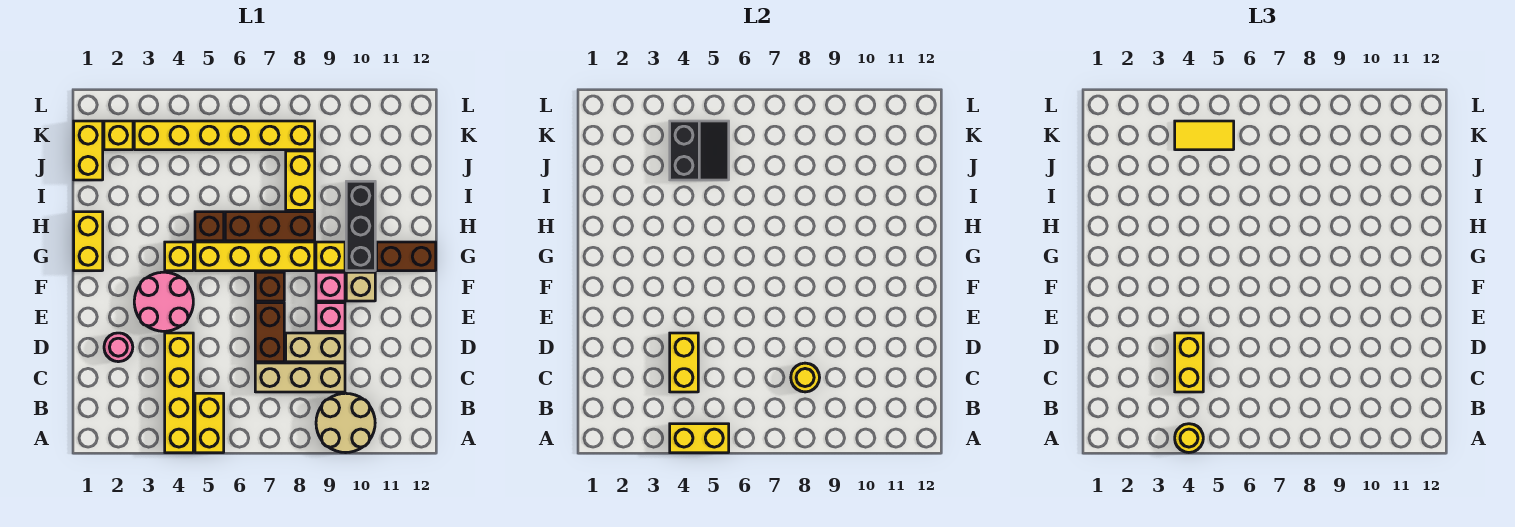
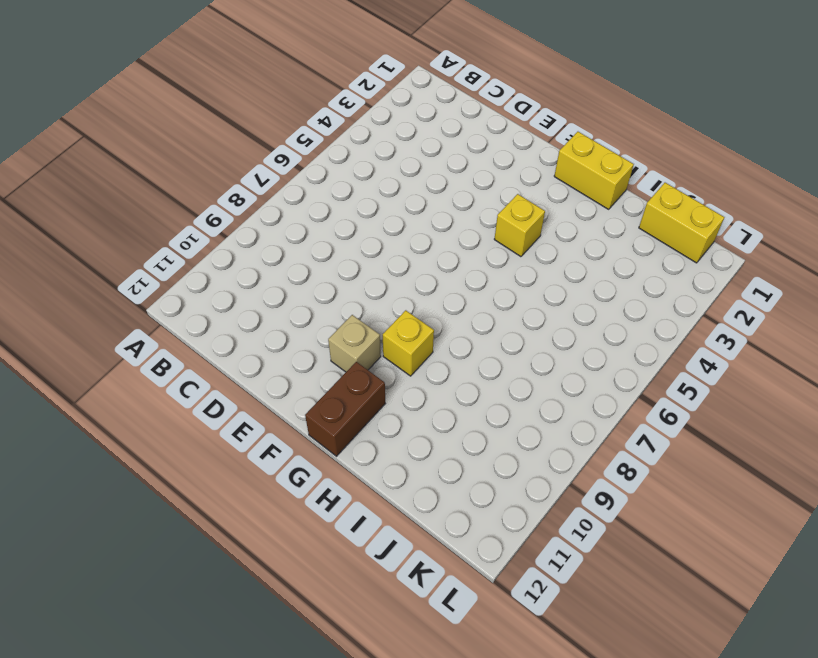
none -> yellow 1x4 brick [165,333,193,453]
none -> yellow 1x2 brick [195,393,224,453]
none -> tan 2x2 round brick [316,393,375,453]
none -> tan 1x3 brick [255,363,345,392]

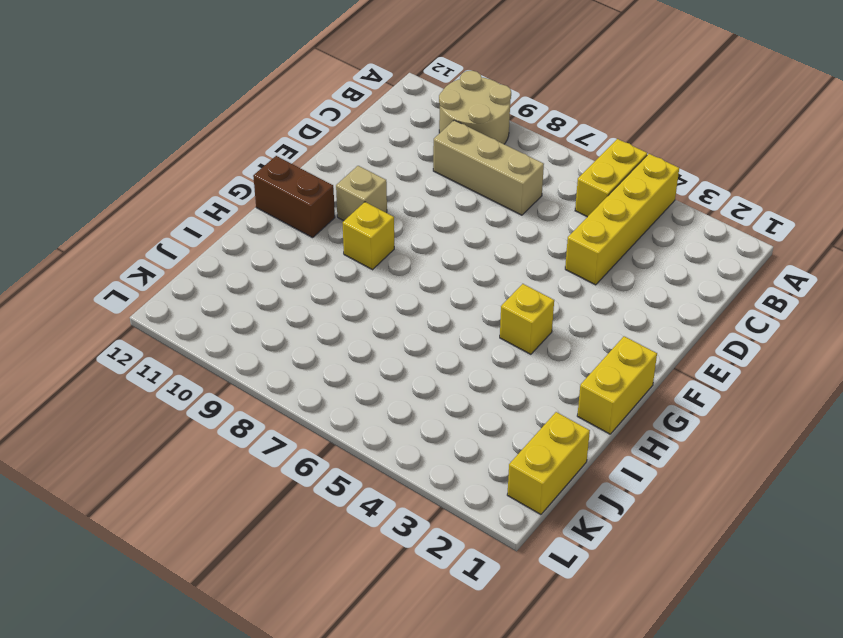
none -> pink 1x1 round brick [104,333,133,362]
none -> brown 1x2 brick [255,303,284,362]
none -> tan 1x2 brick [286,333,345,362]
none -> pink 2x2 round brick [134,272,193,331]

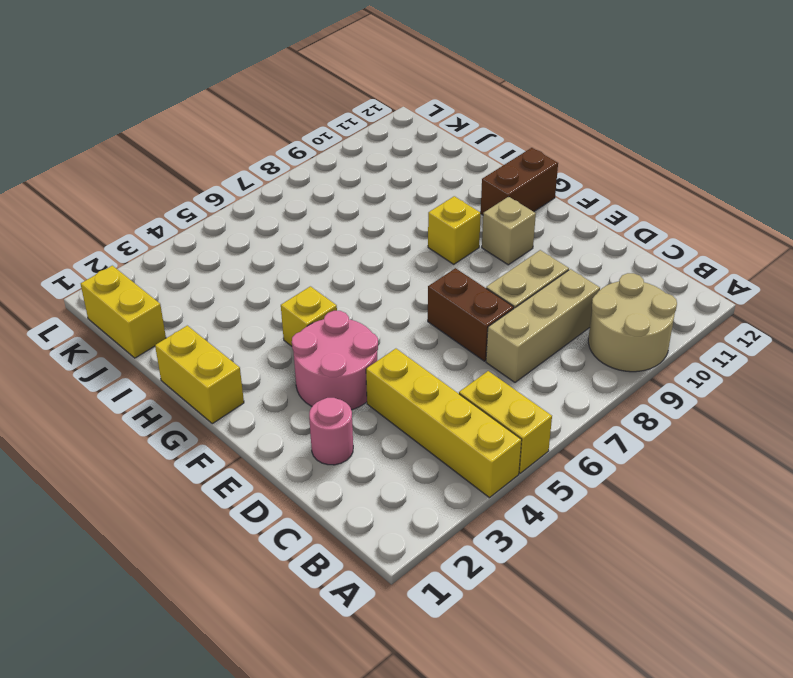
none -> pink 1x1 brick [316,303,345,331]
none -> brown 1x1 brick [255,272,284,301]
none -> pink 1x1 brick [316,272,345,301]
none -> yellow 1x4 brick [195,242,315,271]

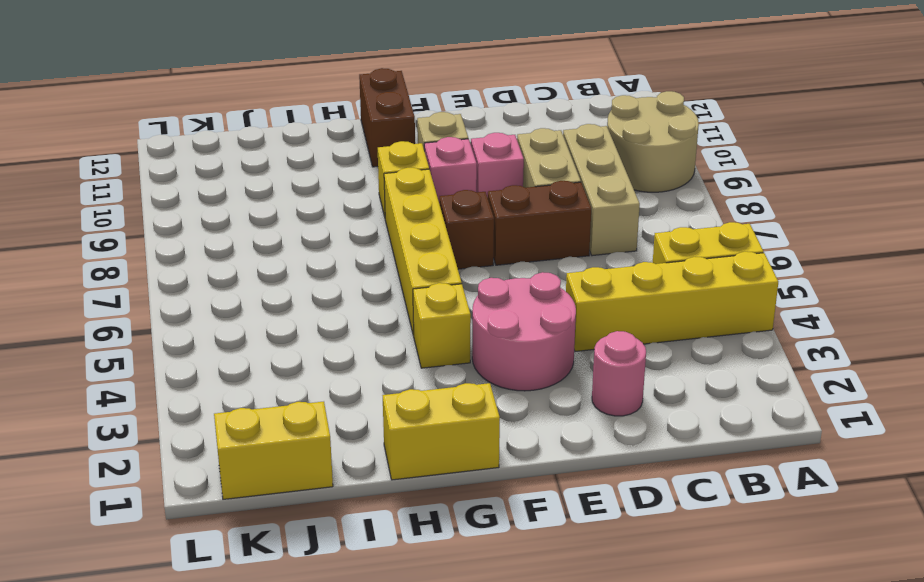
none -> black 1x3 brick [346,181,375,271]
none -> brown 1x1 brick [195,212,224,241]
none -> brown 1x3 brick [225,212,315,241]
none -> yellow 1x2 brick [286,151,315,210]

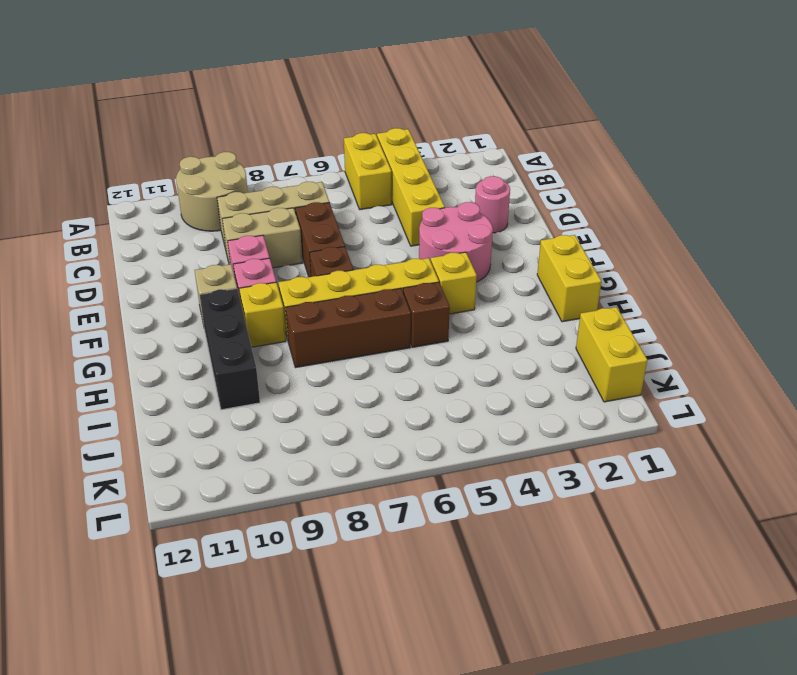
none -> brown 1x2 brick [377,242,436,271]
none -> yellow 1x2 brick [286,151,315,210]
none -> yellow 1x1 brick [104,121,133,150]
none -> yellow 1x6 brick [134,121,315,150]

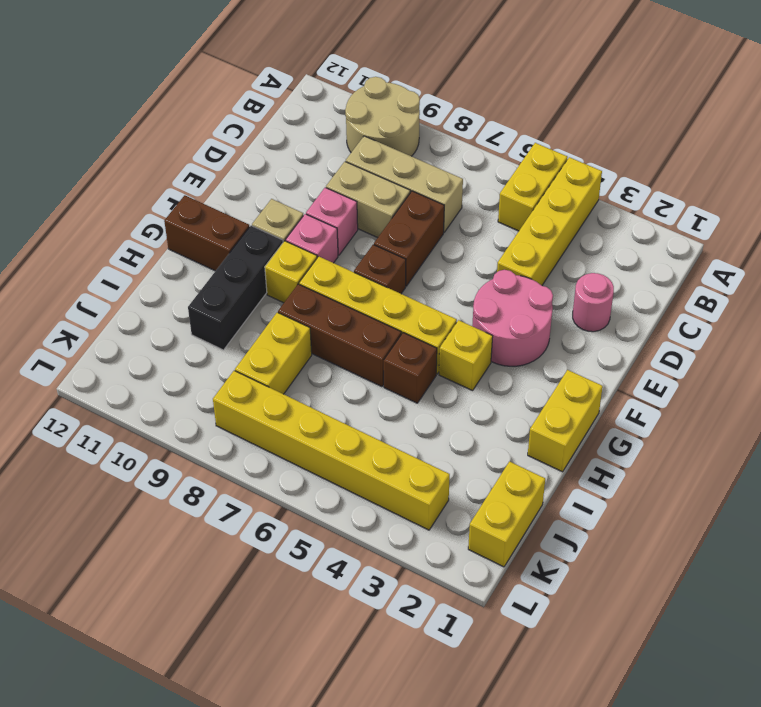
none -> yellow 1x1 brick [104,121,133,150]
none -> yellow 1x2 brick [670,424,729,453]
none -> yellow 1x2 brick [670,333,698,392]
none -> yellow 1x1 round brick [791,363,820,392]

